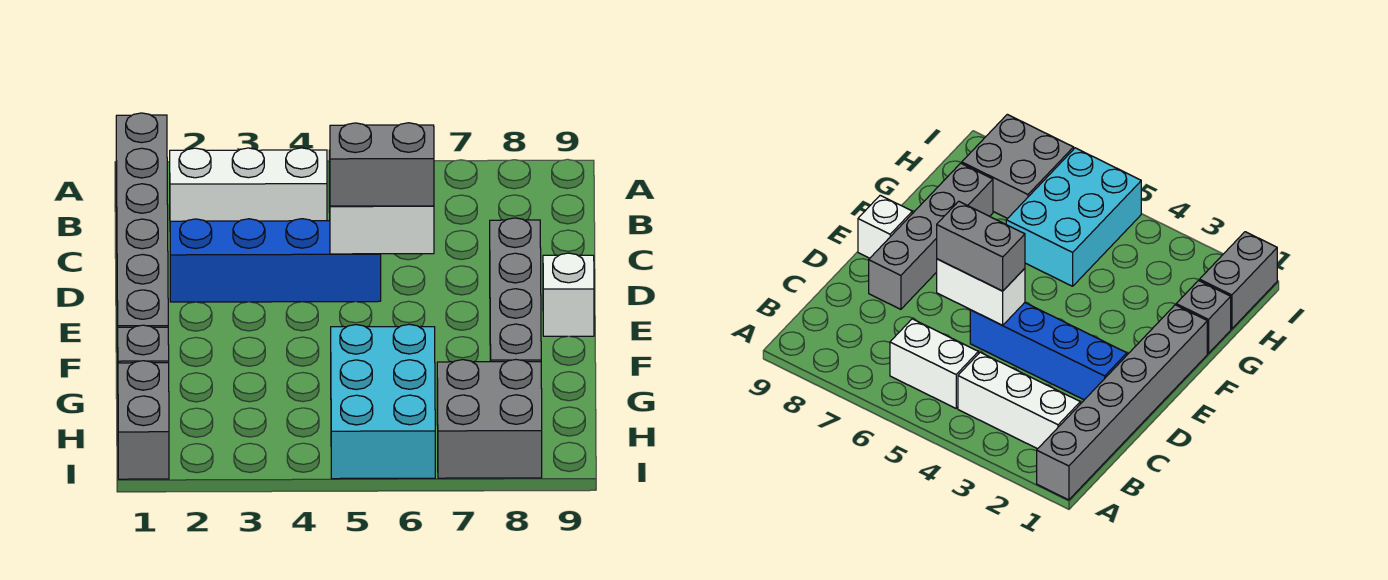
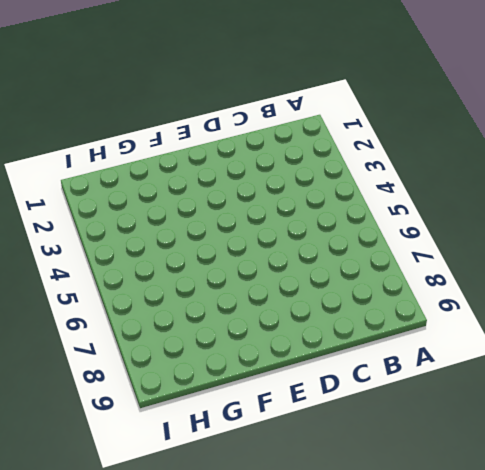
none -> grey 1x6 brick [116,113,168,348]
none -> white 1x3 brick [170,148,327,222]
none -> white 1x2 brick [890,319,978,408]

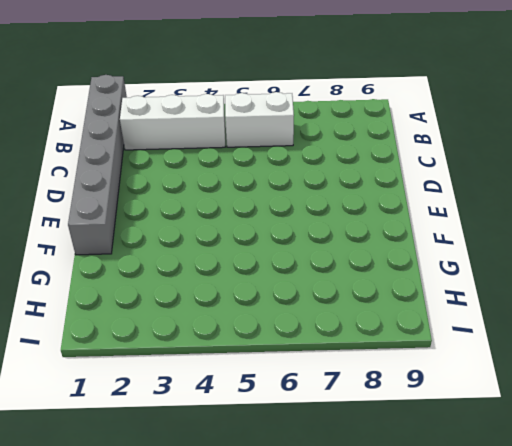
none -> blue 1x4 brick [170,219,381,302]
none -> grey 1x4 brick [490,218,541,362]
none -> white 1x1 brick [543,253,594,336]

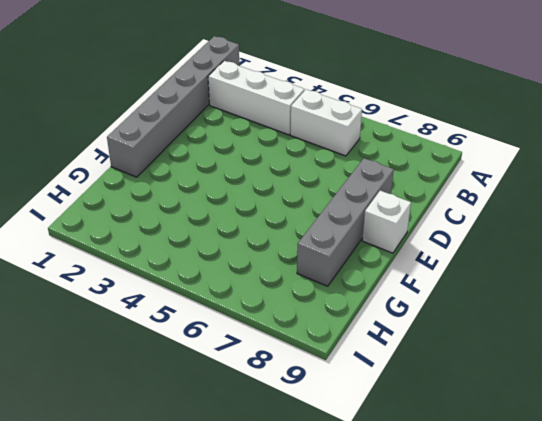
none -> blue 1x4 brick [170,219,381,302]
none -> grey 1x1 brick [118,325,169,363]
none -> cyan 2x3 brick [331,324,435,479]

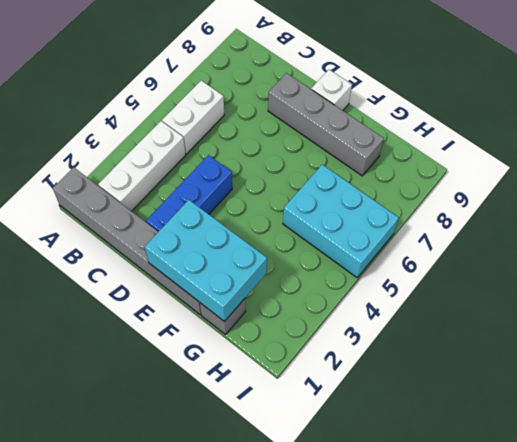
blue 1x3 brick [146,155,232,232] -> blue 1x4 brick [170,219,381,302]
cyan 2x3 brick [145,200,267,321] -> none
none -> grey 1x2 brick [118,361,169,479]
none -> grey 2x2 brick [437,360,542,478]
none -> white 1x2 brick [330,206,434,254]

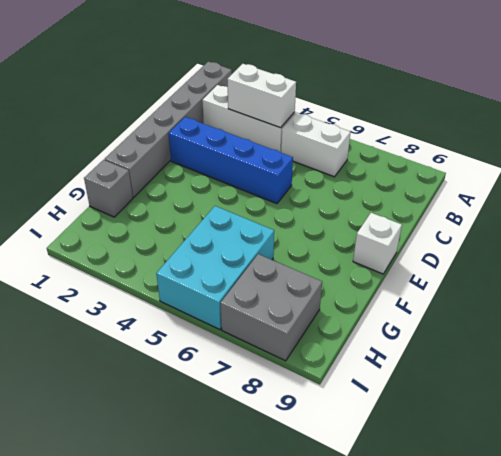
white 1x2 brick [227,64,296,128] -> white 1x2 brick moved to [330,206,434,254]
none -> grey 1x4 brick [490,218,541,362]
none -> grey 1x2 brick [118,361,169,479]
none -> grey 1x2 brick [330,123,434,206]

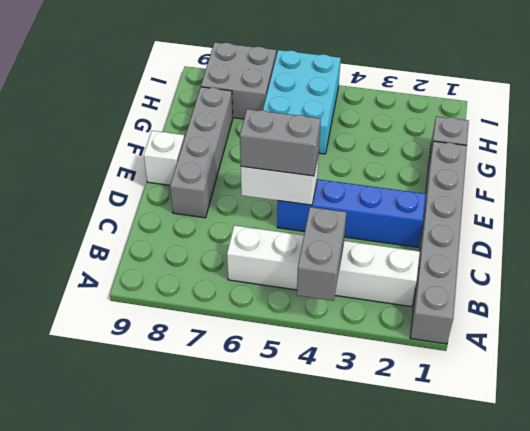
grey 1x2 brick [297,207,347,301] -> grey 1x2 brick moved to [118,361,169,479]

